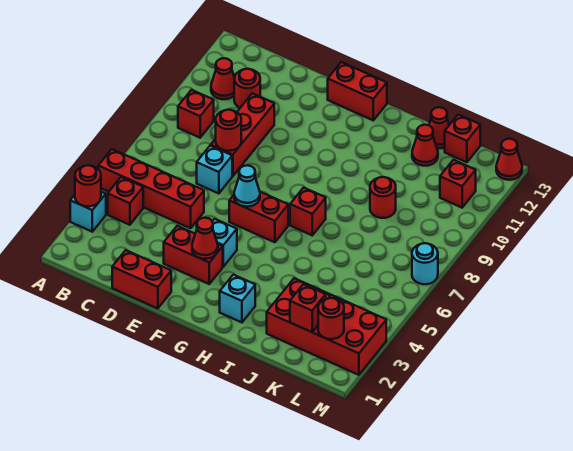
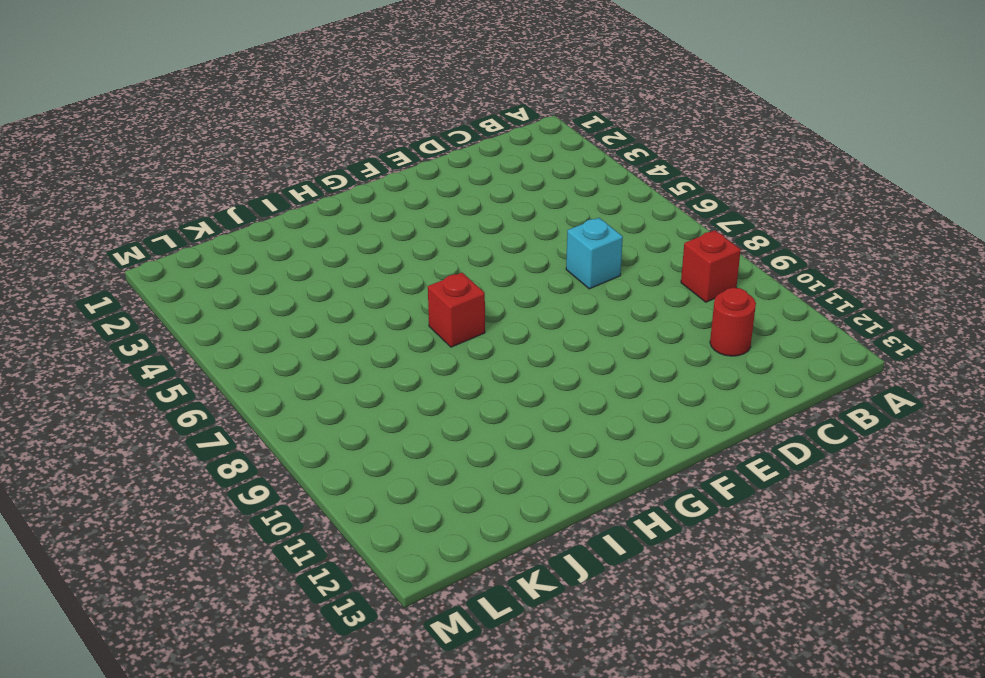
none -> cyan 1x1 brick [70,192,106,232]
none -> red 1x4 brick [98,149,204,228]
none -> red 1x1 brick [108,177,143,225]

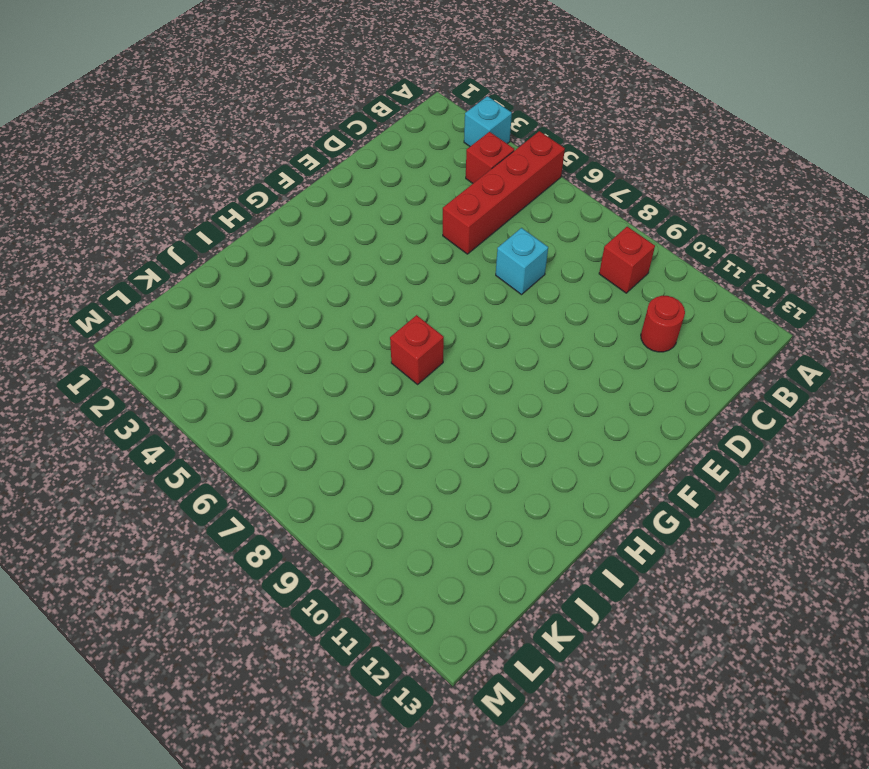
none -> red 1x1 cone [211,58,235,99]
none -> red 1x2 brick [112,250,171,309]
none -> red 1x3 brick [211,93,274,176]

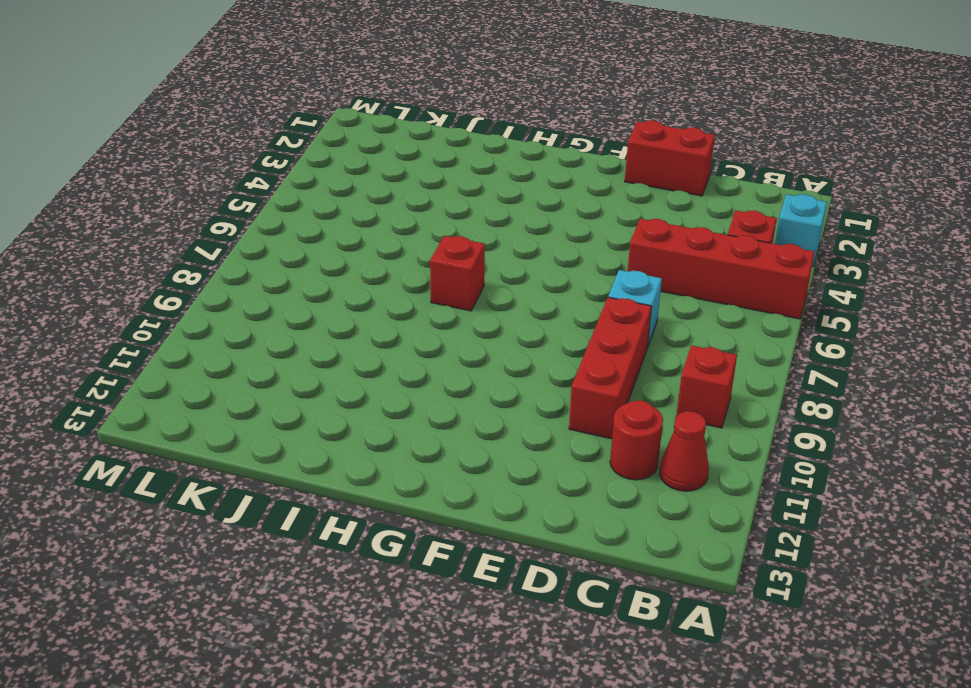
none -> red 1x2 brick [164,226,223,284]
none -> cyan 1x1 brick [212,219,237,267]
none -> red 1x2 brick [229,192,288,242]

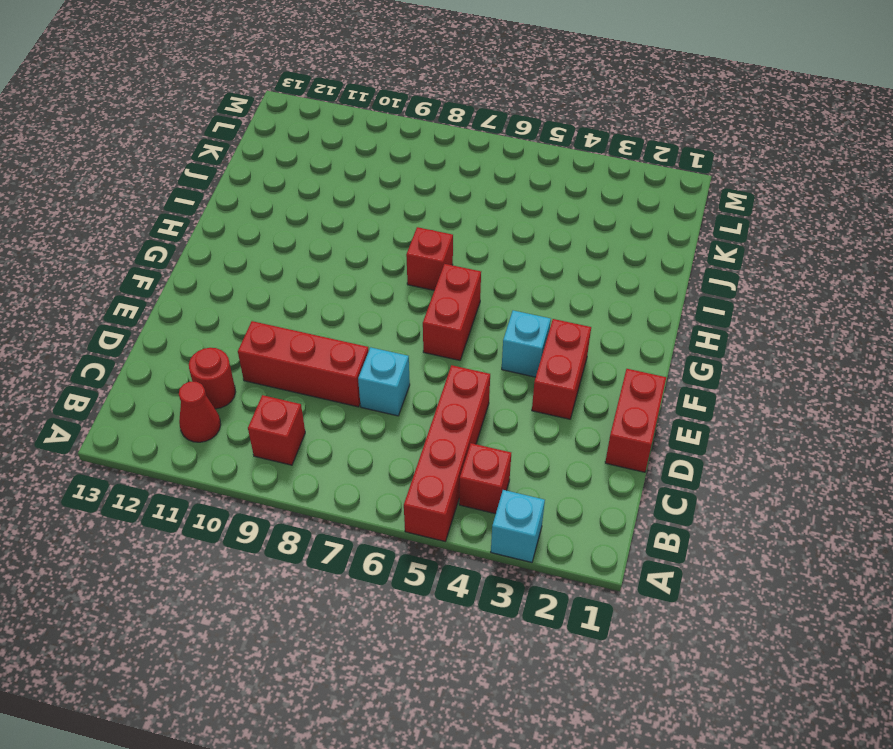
none -> red 1x2 brick [328,62,387,120]
none -> cyan 1x1 brick [220,275,255,322]
none -> red 2x4 brick [267,278,386,375]

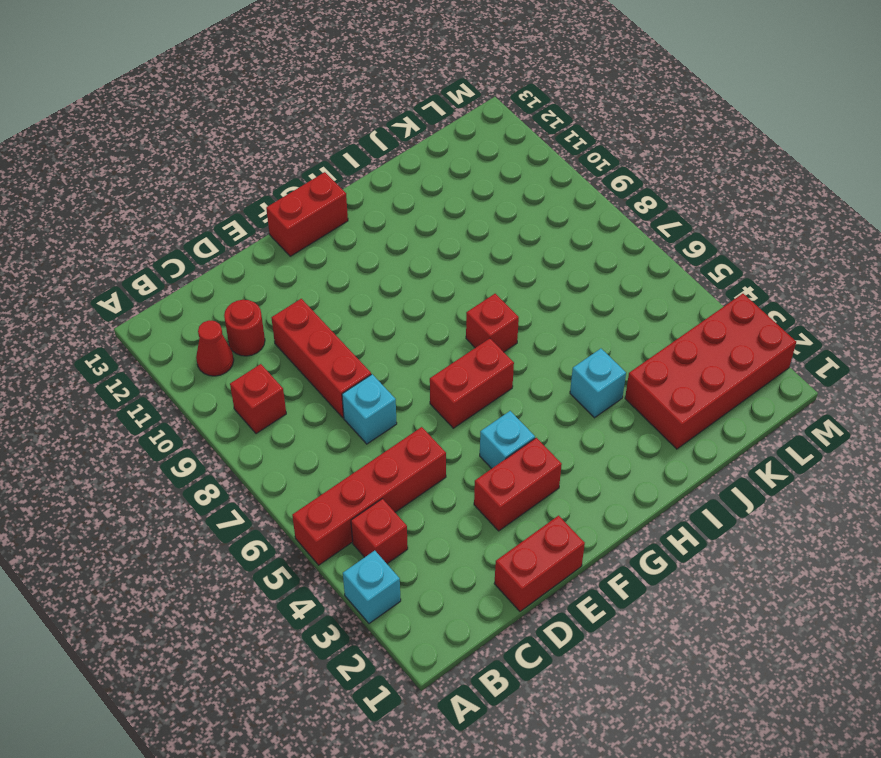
cyan 1x1 brick [570,349,626,418] -> cyan 1x1 brick moved to [220,275,255,322]
none -> red 1x1 round brick [370,177,396,218]
none -> red 1x1 cone [412,125,438,166]
none -> red 1x1 cone [429,107,449,148]

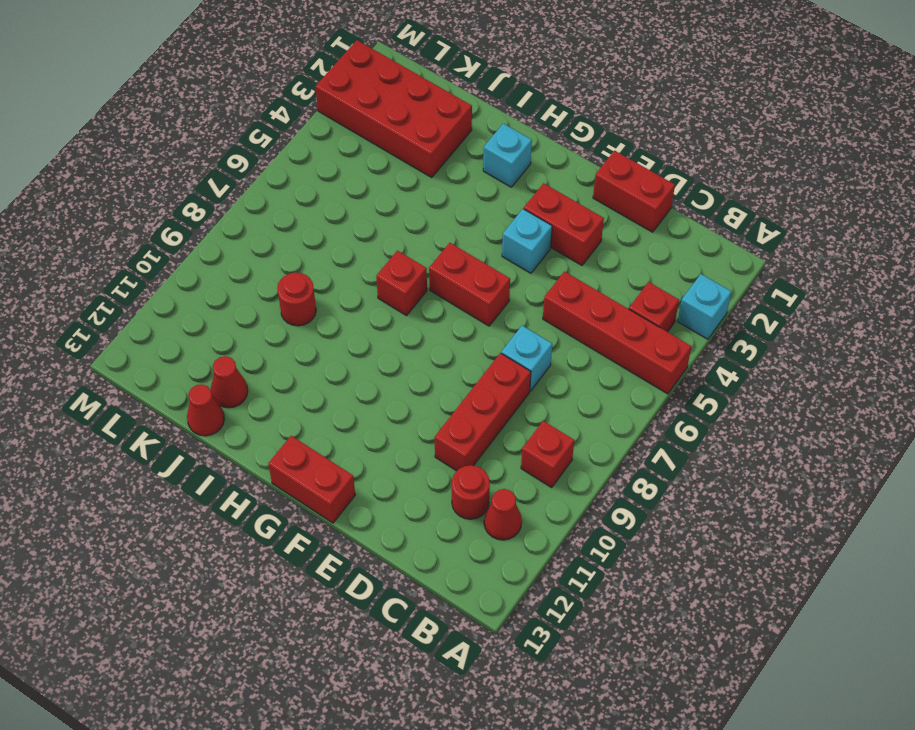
none -> red 1x1 brick [445,115,480,162]
none -> red 1x1 brick [440,160,476,208]
none -> cyan 1x1 round brick [412,243,438,284]

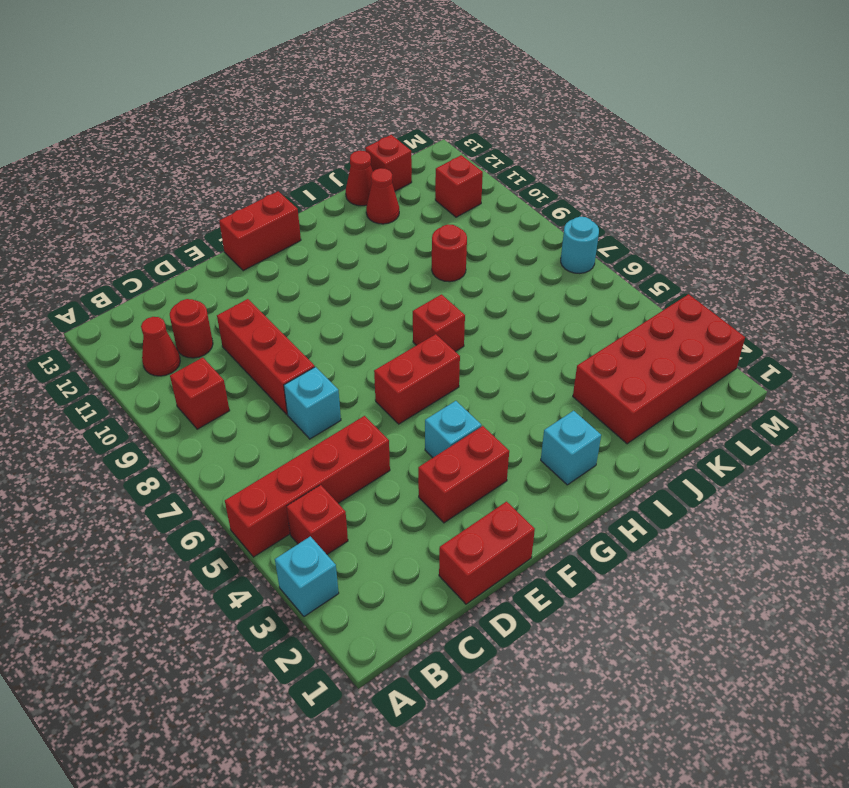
none -> red 1x1 cone [496,139,522,180]
none -> red 1x1 round brick [75,165,101,206]
none -> red 1x1 round brick [216,110,241,151]

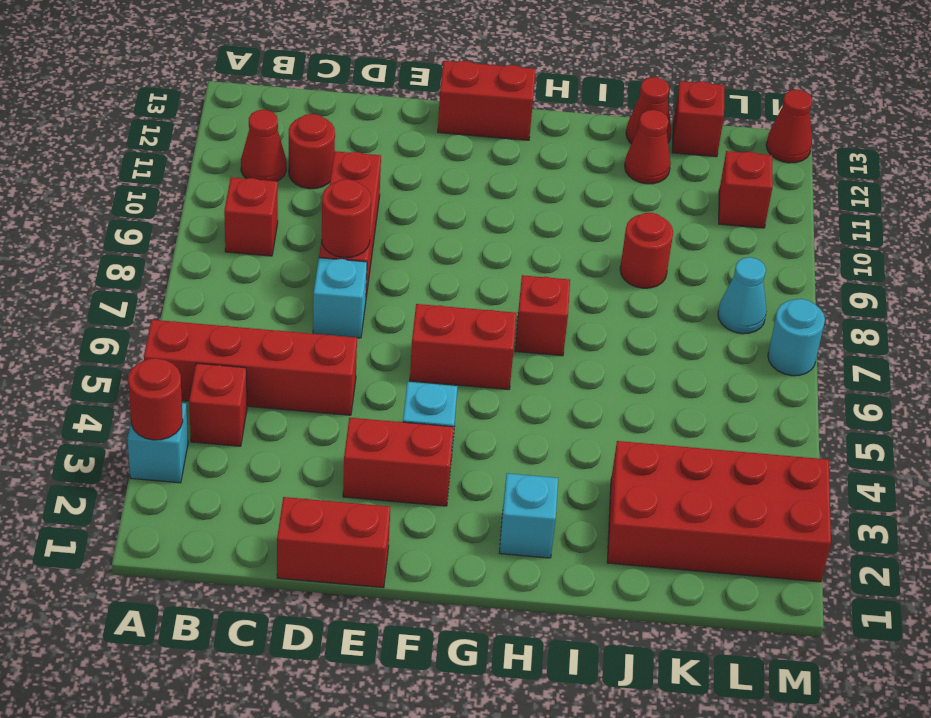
cyan 1x1 cone [718,257,767,334] -> cyan 1x1 cone moved to [234,165,260,207]
none -> red 1x1 cone [192,218,218,259]
none -> red 1x1 brick [290,284,326,332]
none -> red 1x1 round brick [318,298,344,339]

